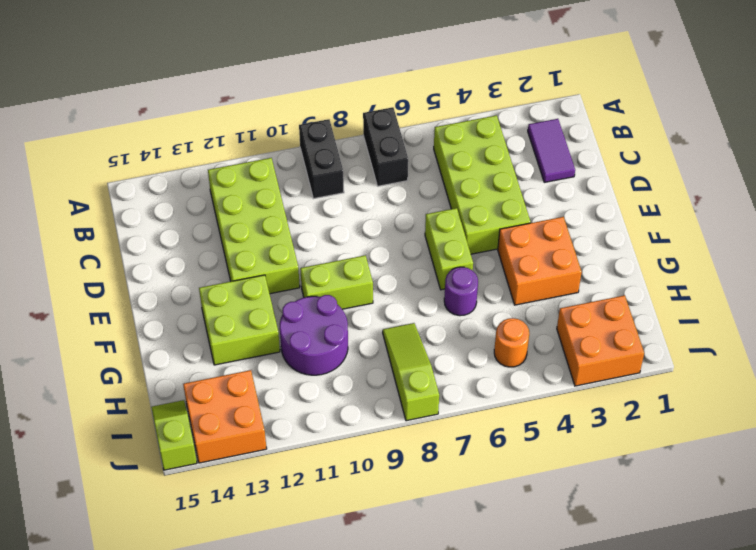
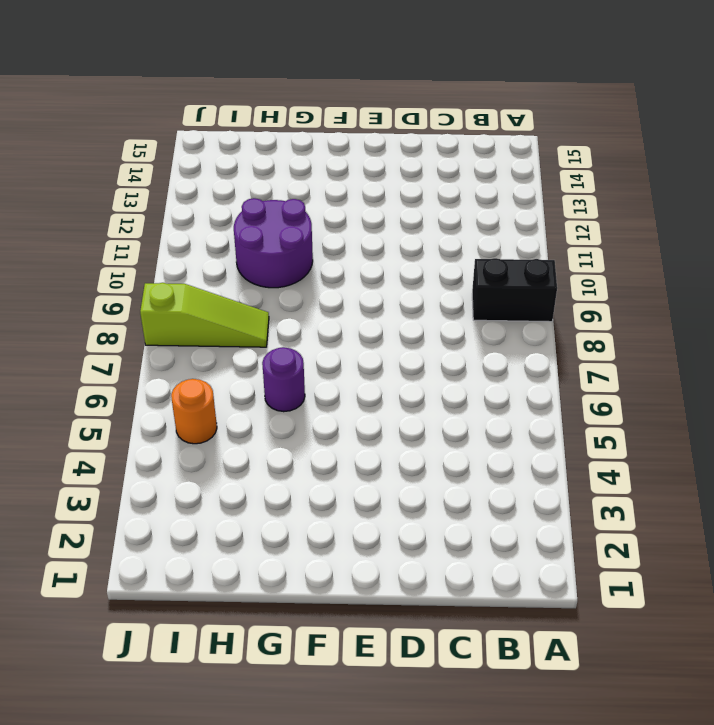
none -> black 1x2 brick [363,107,408,186]
none -> purple 1x2 tile [528,119,575,182]
none -> lime 2x4 brick [434,115,530,254]

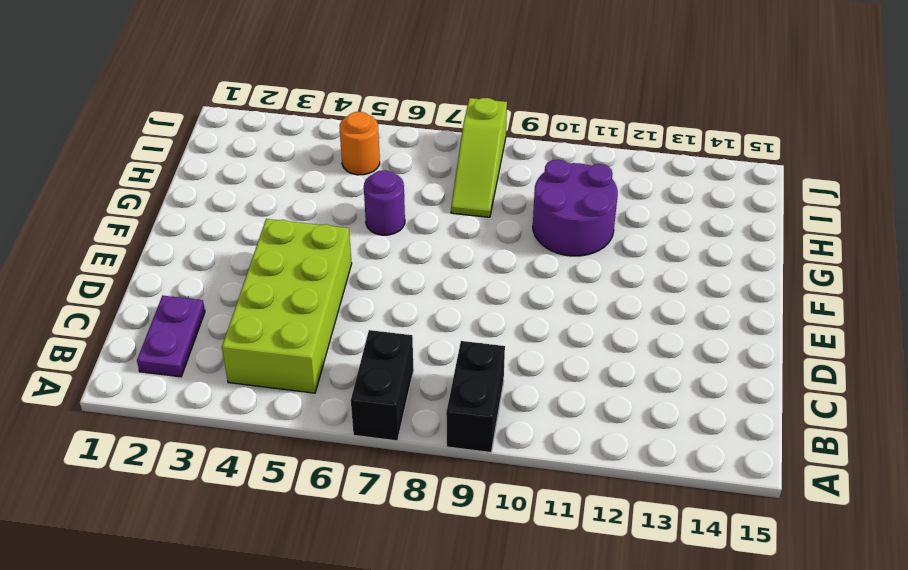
purple 1x2 plate [137,296,205,377] -> purple 1x2 tile [528,119,575,182]
none -> lime 2x4 brick [208,158,300,294]
none -> lime 1x2 brick [425,208,473,290]
none -> orange 2x2 brick [498,217,582,305]

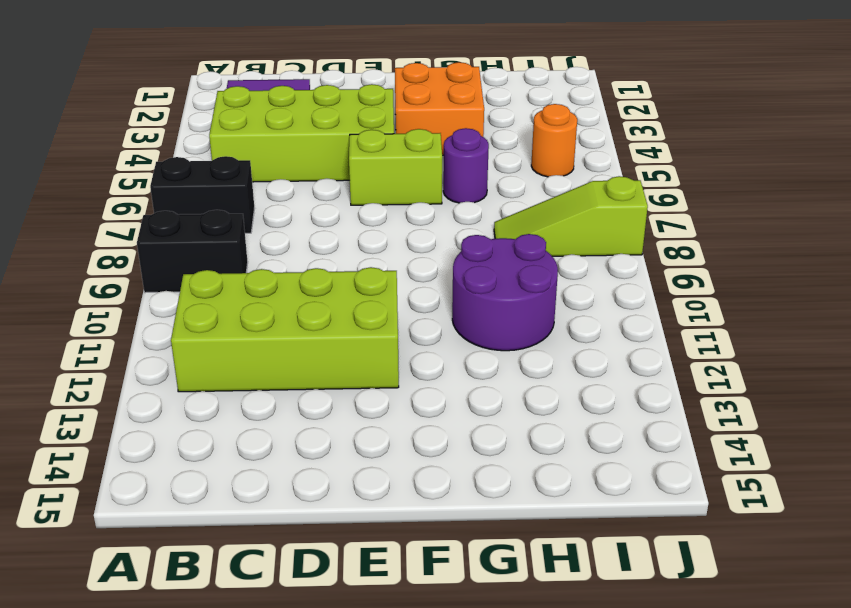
none -> lime 1x2 brick [300,255,373,309]
none -> lime 2x2 brick [199,275,280,365]
none -> orange 2x2 brick [557,295,644,386]

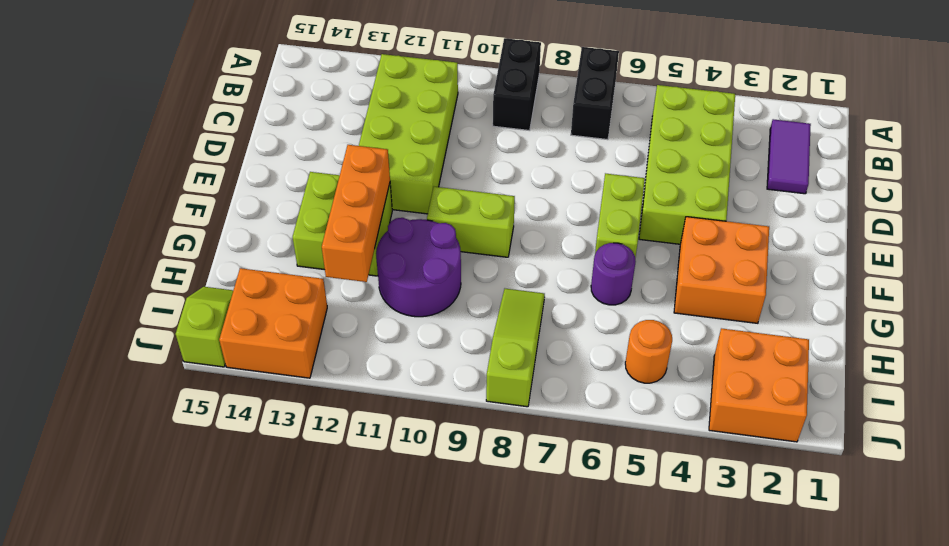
orange 1x3 brick [322,145,390,282] -> none

